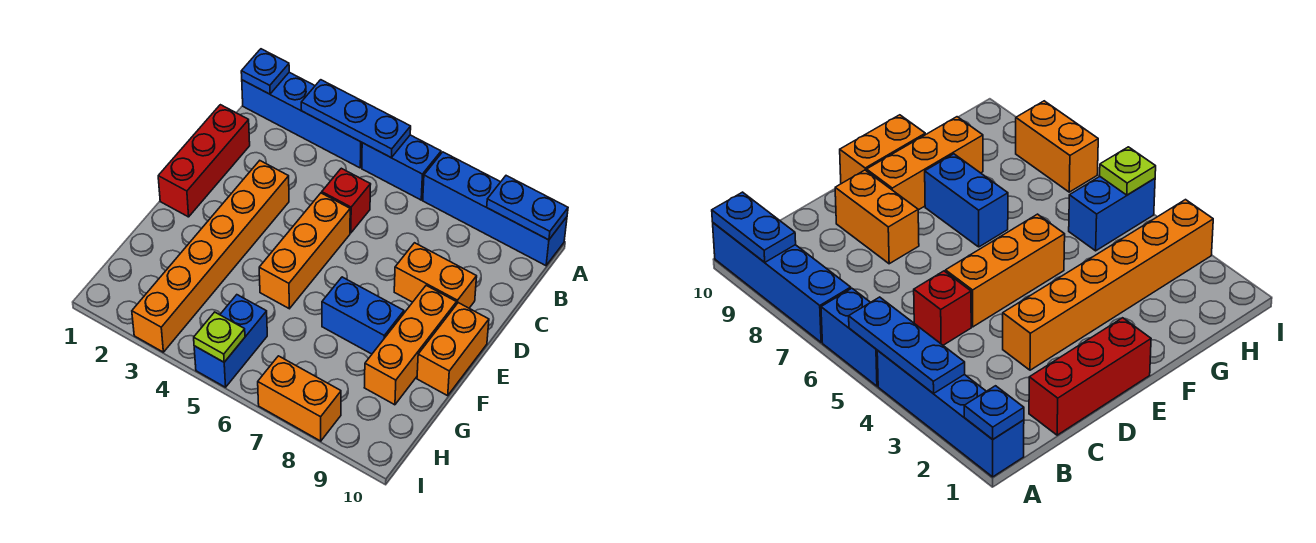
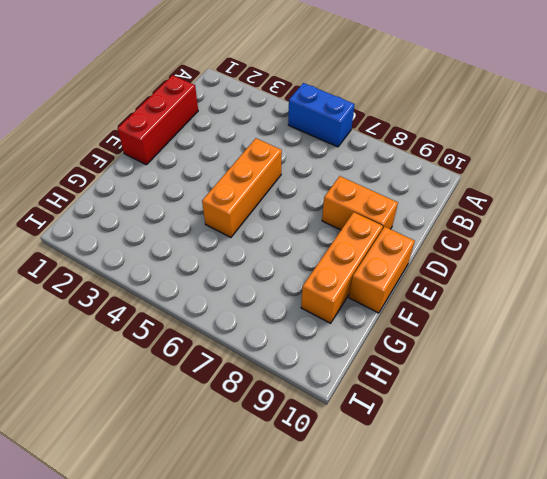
none -> blue 1x4 brick [242,72,362,168]
none -> blue 1x4 brick [423,152,567,266]
none -> red 1x1 brick [322,168,371,233]

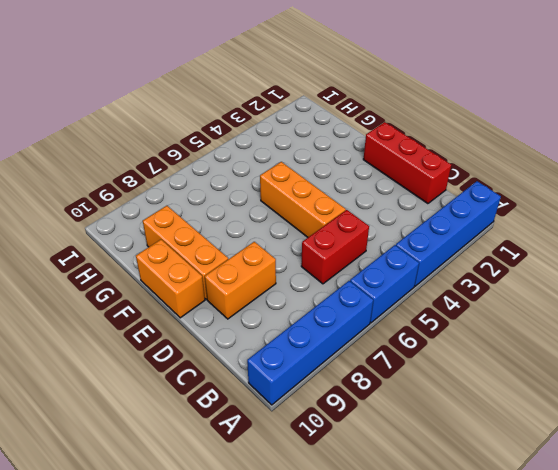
red 1x2 brick [301,210,369,284] -> red 1x1 brick [322,168,371,233]
none -> orange 1x6 brick [132,161,289,352]
none -> blue 1x2 brick [322,277,404,354]
none -> blue 1x2 brick [194,295,267,387]

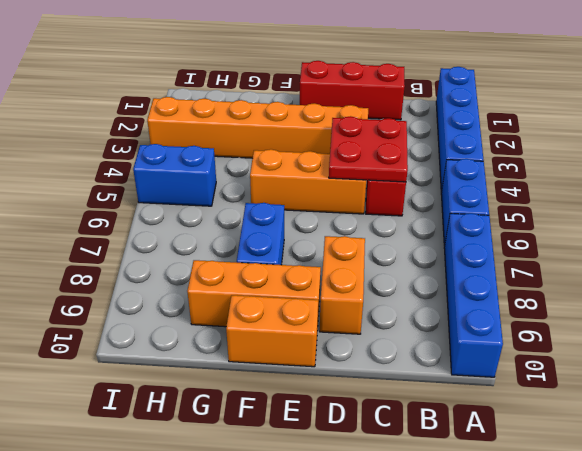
red 2x2 plate [329,116,408,182] -> none
none -> orange 1x2 brick [258,356,341,441]
none -> blue 1x1 plate [241,49,289,94]
none -> blue 1x3 plate [301,80,411,158]

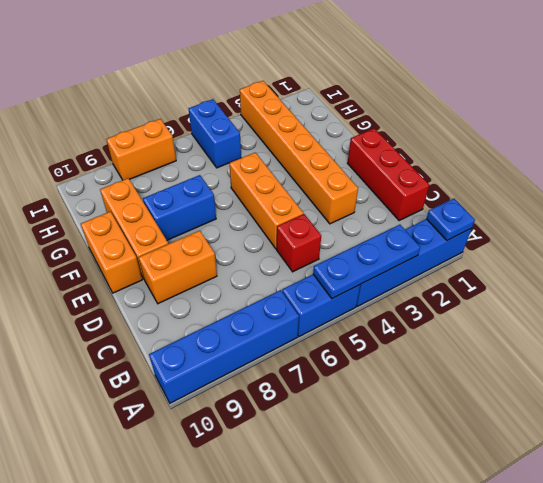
none -> blue 1x2 plate [487,176,568,240]
none -> lime 1x1 plate [194,312,245,362]

